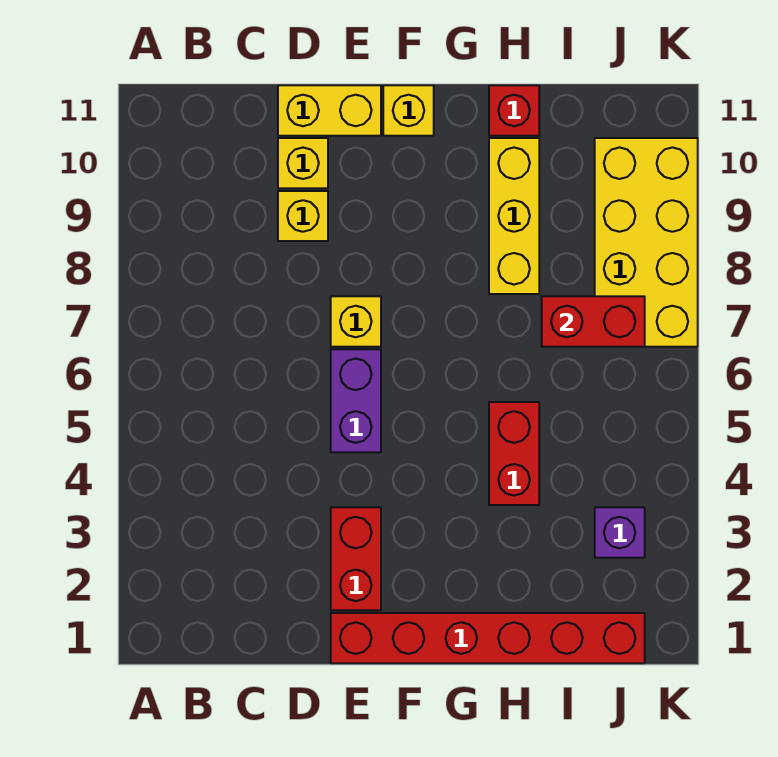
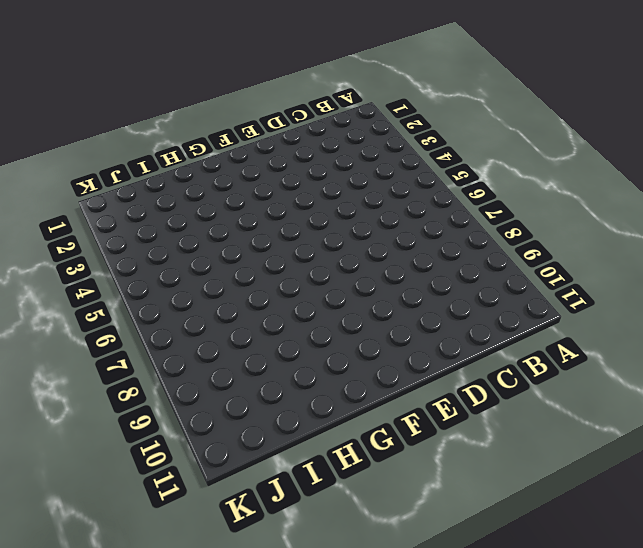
none -> yellow 1x1 brick [278,191,328,241]
none -> yellow 1x1 brick [278,138,328,188]
none -> yellow 1x2 brick [278,85,381,136]

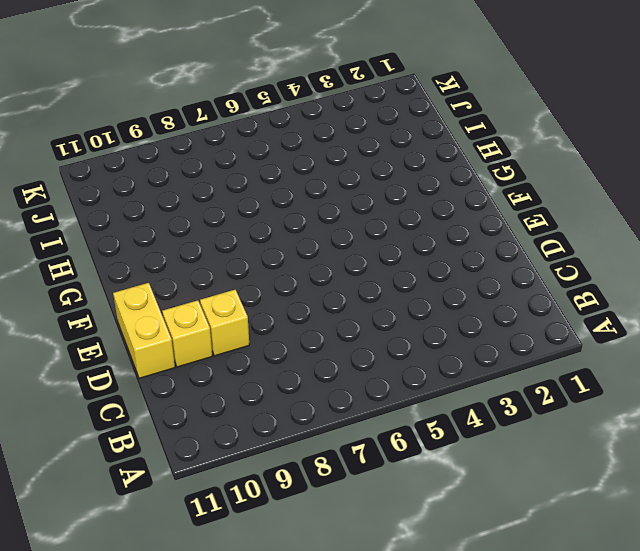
none -> red 1x6 brick [331,613,645,663]
none -> red 1x2 brick [331,507,381,610]
none -> purple 1x2 brick [331,349,381,452]

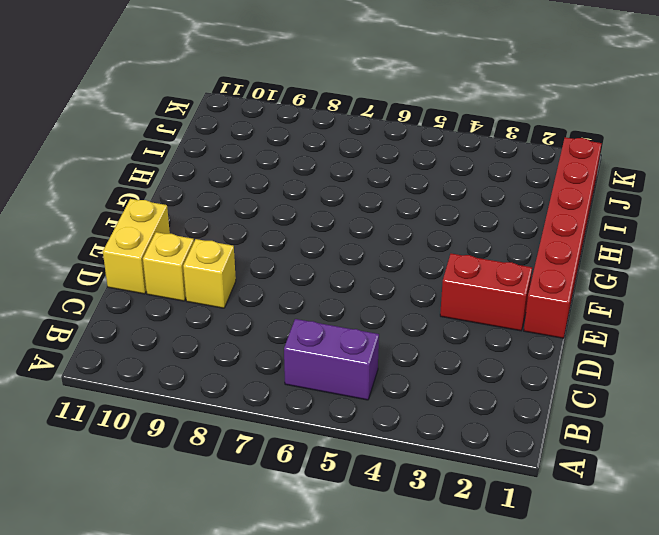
purple 1x2 brick [284,319,379,400] -> purple 1x2 brick moved to [331,349,381,452]
none -> yellow 1x1 brick [331,296,381,347]
none -> yellow 1x1 brick [383,85,434,136]
none -> red 1x2 brick [489,402,539,505]

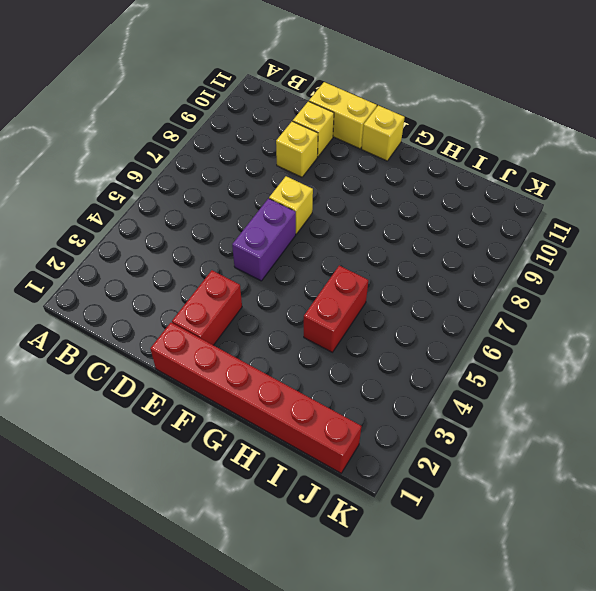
none -> yellow 1x3 brick [489,138,539,294]
none -> red 1x1 brick [489,85,539,136]
none -> purple 1x1 brick [595,507,645,558]

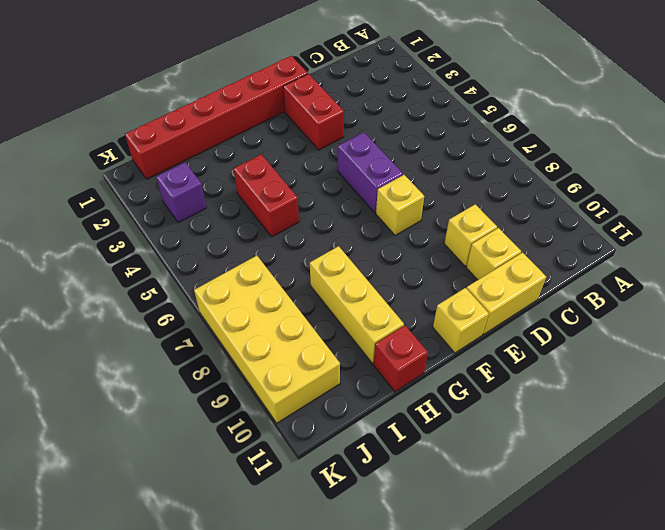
none -> red 1x2 brick [542,296,645,347]

